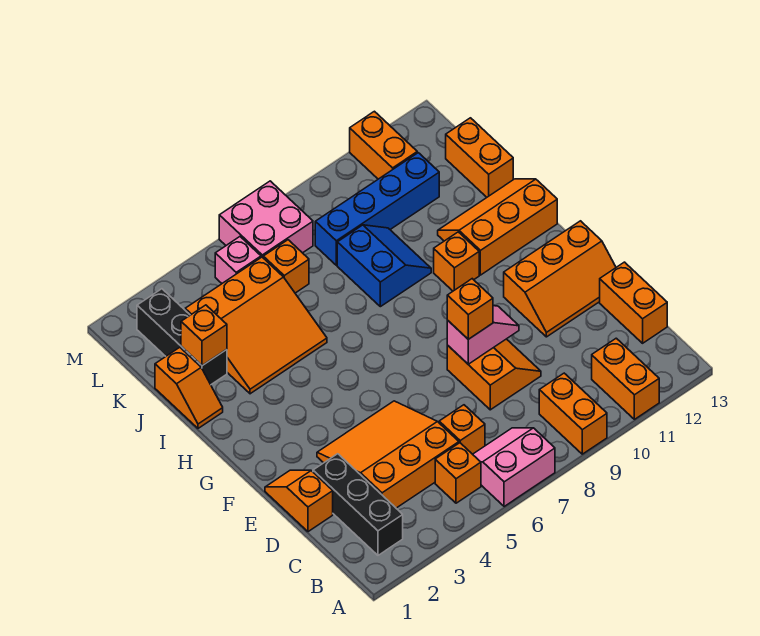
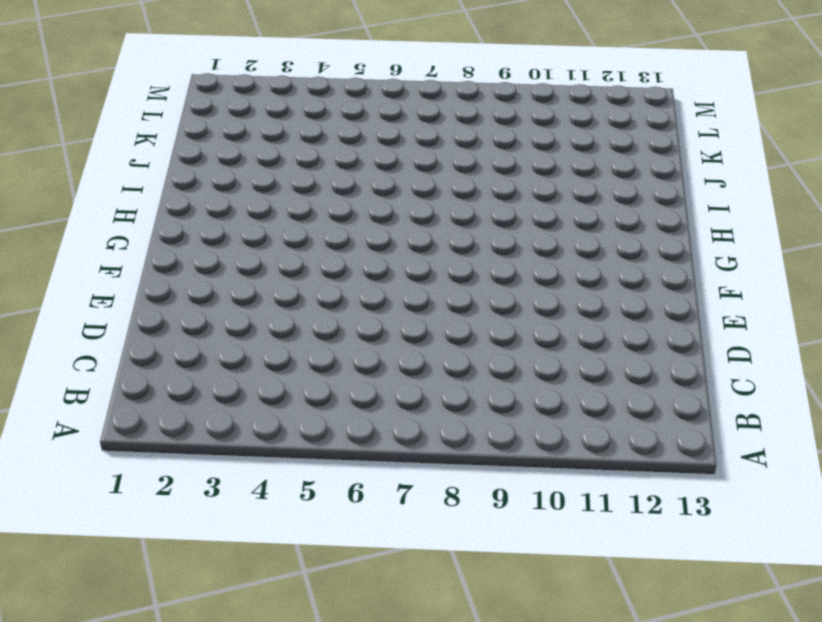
none -> pink 2x2 slope [473,428,555,507]
none -> orange 1x2 brick [539,373,607,454]
none -> orange 1x2 brick [592,338,659,419]

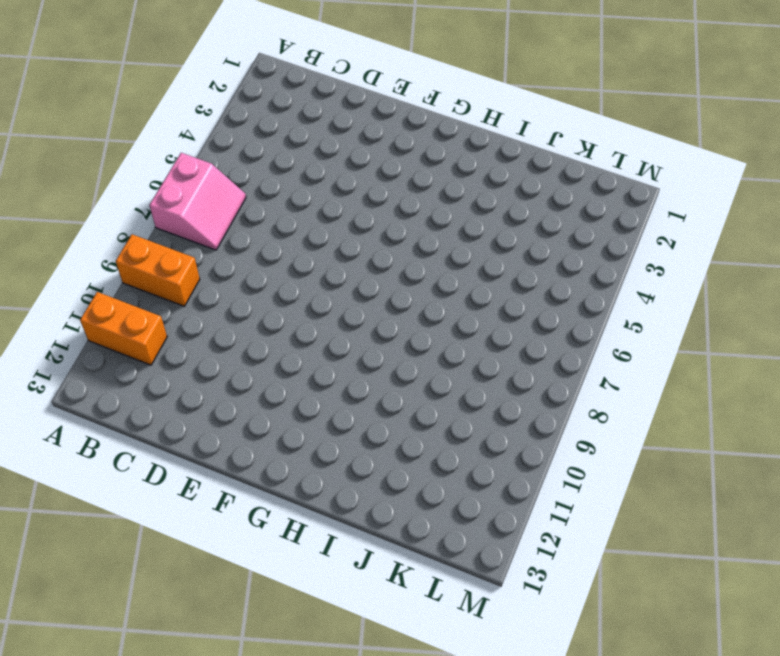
none -> black 1x3 brick [313,454,403,555]
none -> orange 1x1 brick [435,443,481,503]
none -> orange 3x3 slope [317,401,459,508]

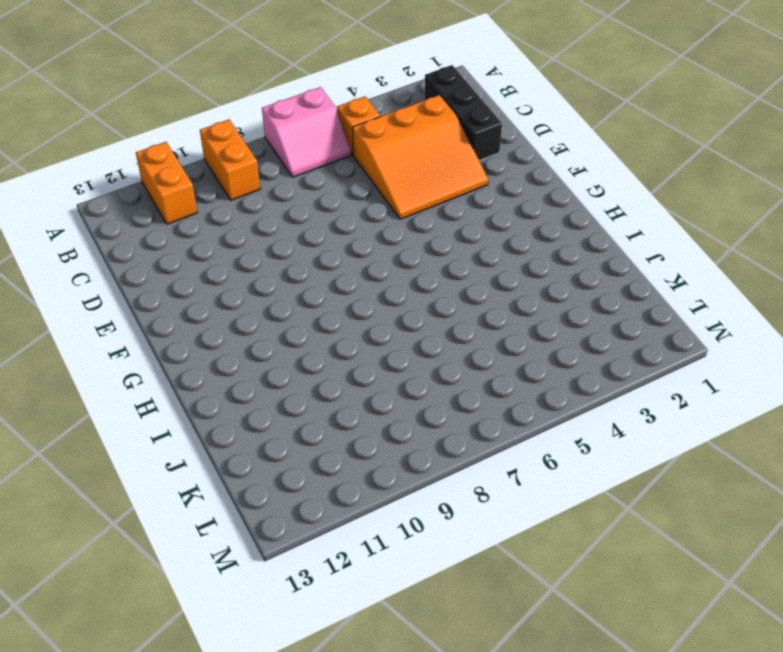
none -> orange 1x1 brick [439,405,485,454]
none -> orange 1x2 brick [600,262,667,343]
none -> orange 1x2 slope [265,470,333,532]

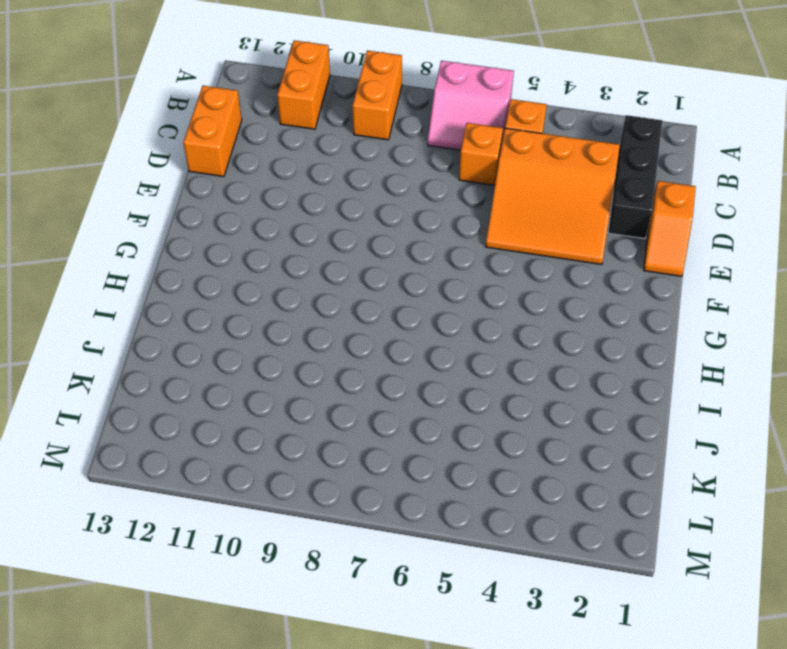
none -> orange 2x2 slope [447,339,541,410]
none -> orange 2x3 slope [504,221,616,337]
none -> orange 1x1 brick [434,232,479,291]

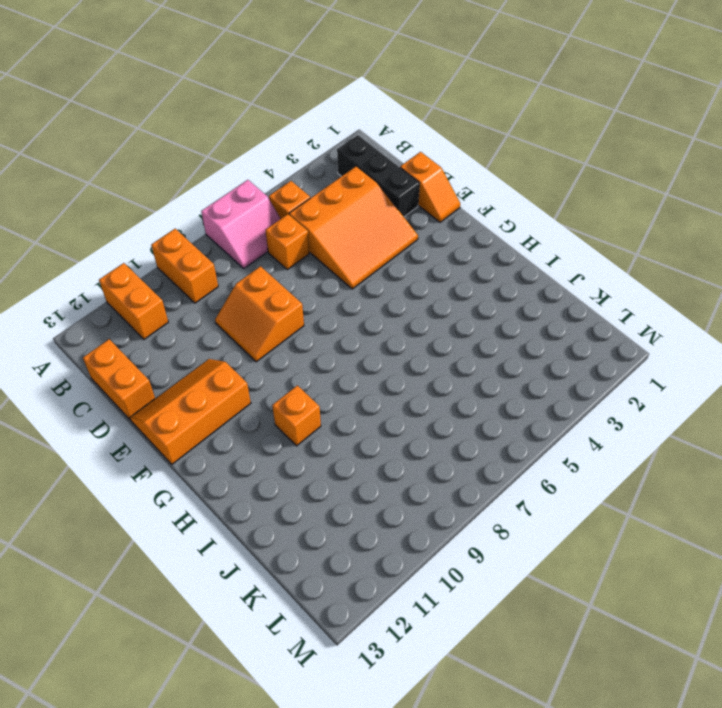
none -> orange 2x3 slope [438,179,557,275]
none -> orange 1x2 slope [155,347,223,428]
none -> orange 3x3 slope [185,257,327,394]

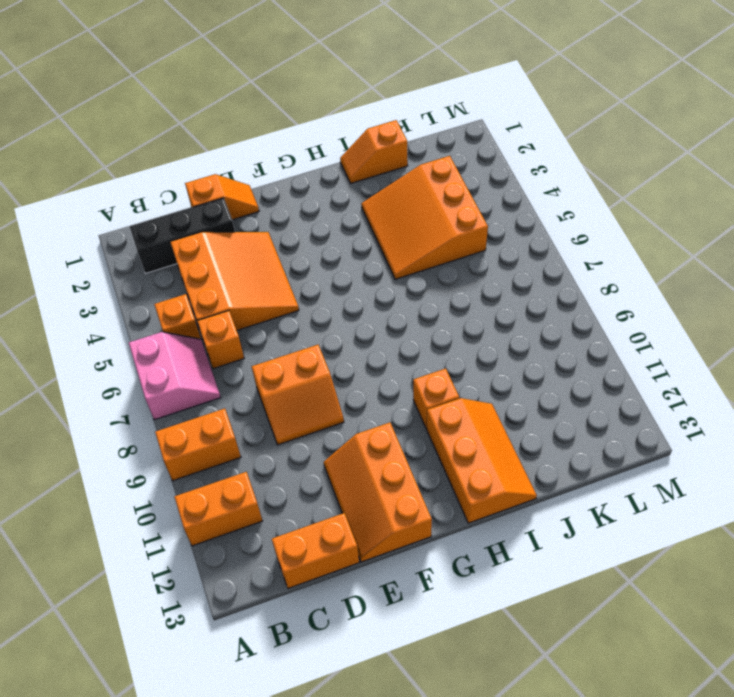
none -> blue 2x2 slope [337,225,431,307]
none -> black 1x3 brick [137,289,227,385]
none -> orange 1x2 brick [446,118,513,197]

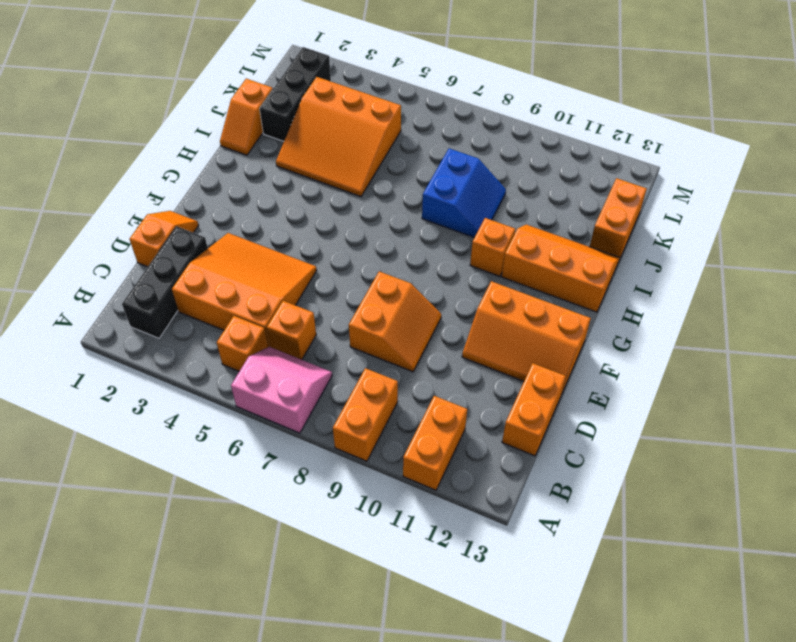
none -> orange 1x1 brick [263,240,309,293]
none -> blue 1x4 brick [315,153,439,265]
none -> pink 1x1 brick [215,237,261,283]

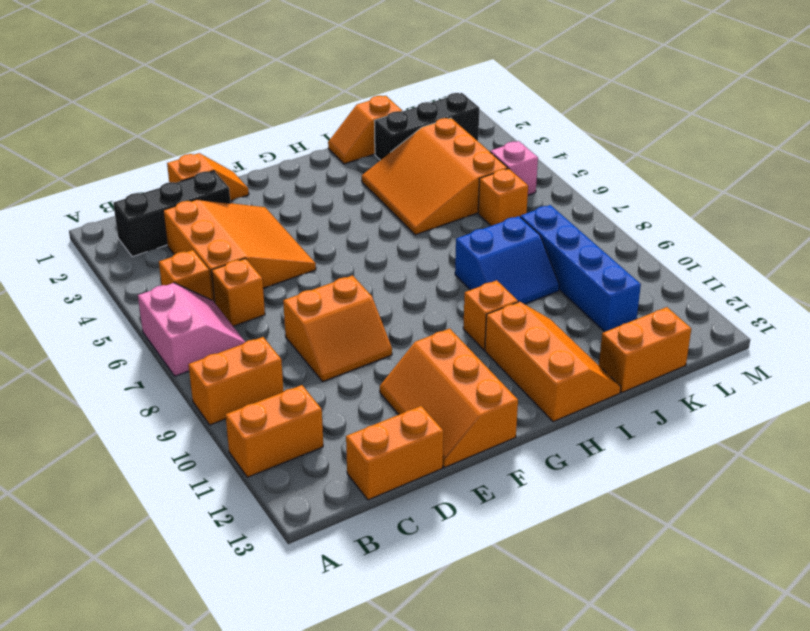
none -> pink 2x2 brick [219,181,313,257]
none -> orange 1x2 brick [350,111,417,179]
none -> pink 1x2 slope [447,306,519,364]

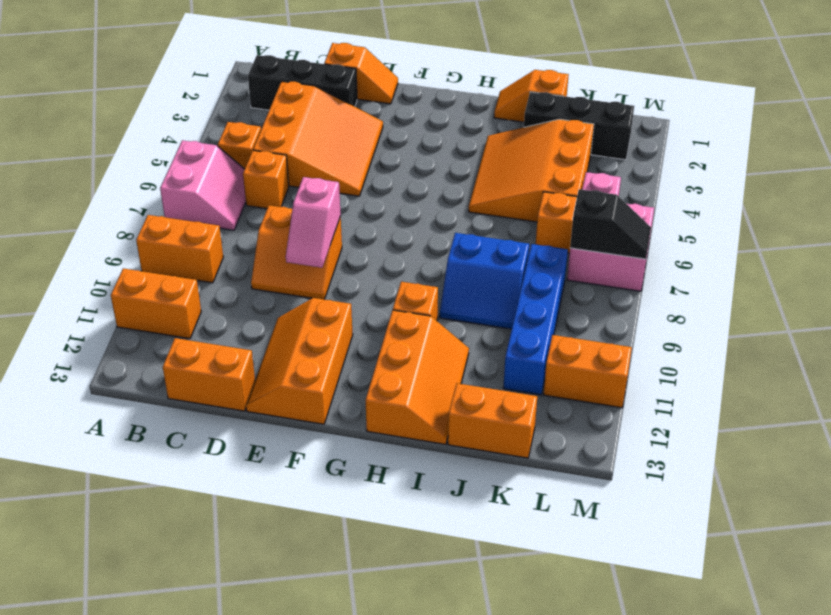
black 1x2 slope [570,189,651,259] -> none
none -> orange 1x1 brick [181,305,227,366]
none -> orange 1x1 brick [447,279,493,339]

